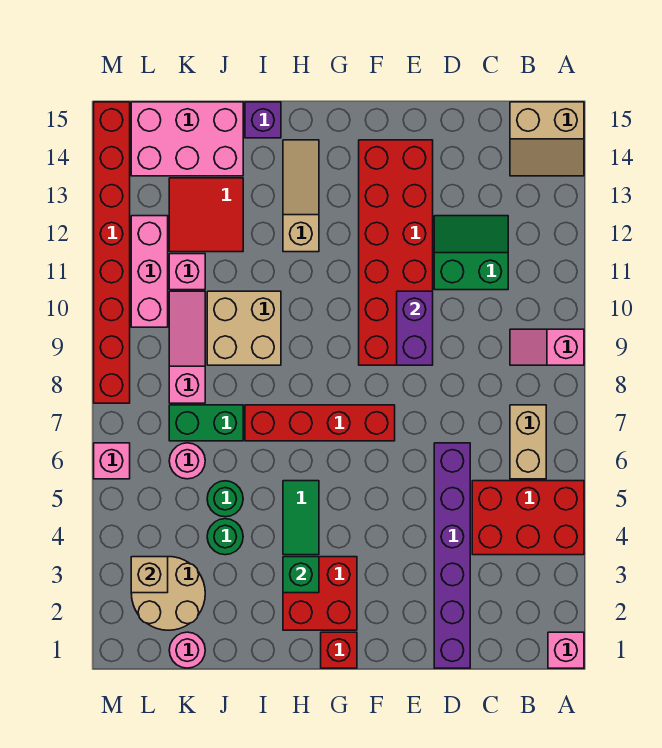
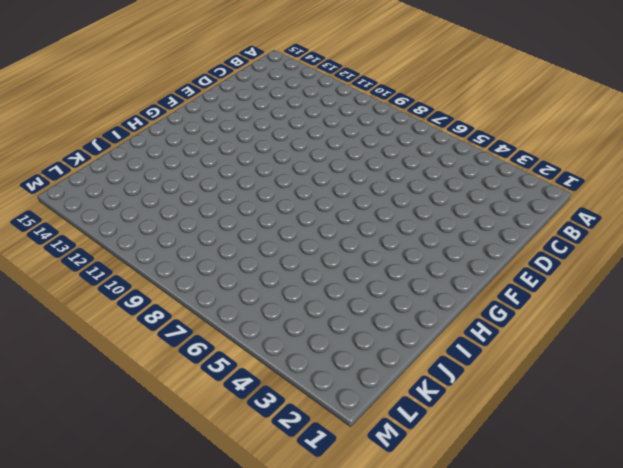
none -> pink 1x1 brick [548,632,584,668]
none -> red 2x3 brick [472,481,584,555]
none -> pink 1x2 slope [510,329,584,365]
none -> tan 2x2 slope [510,102,584,176]

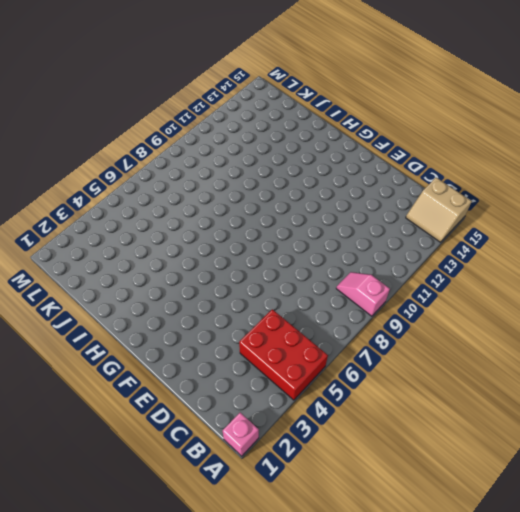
none -> tan 1x2 brick [510,405,546,479]
none -> green 2x2 slope [434,216,508,290]
none -> purple 1x6 brick [434,443,470,668]
none -> red 2x6 brick [359,140,433,365]

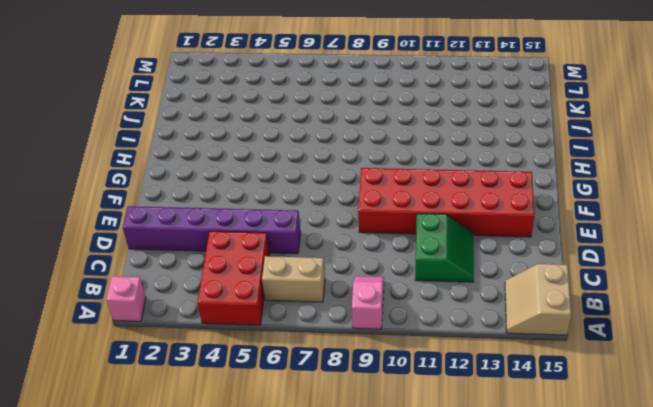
none -> red 1x4 brick [245,405,395,441]
none -> red 1x1 brick [321,632,357,668]
none -> red 2x2 brick [283,557,357,630]
none -> green 1x2 tile [283,481,319,555]

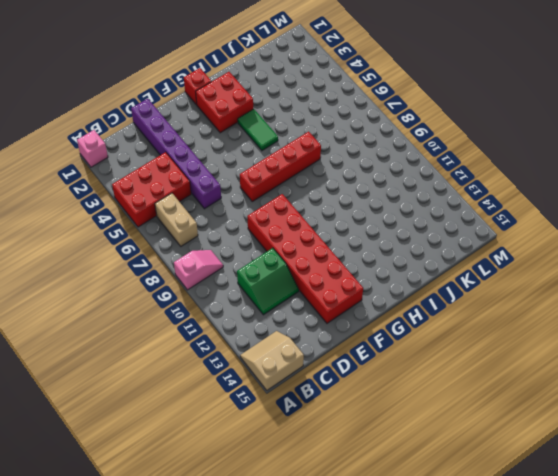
none -> tan 1x3 slope [283,140,319,252]
none -> tan 2x2 brick [207,291,281,365]
none -> purple 1x1 brick [245,102,281,138]
none -> green 1x1 round brick [207,519,243,555]

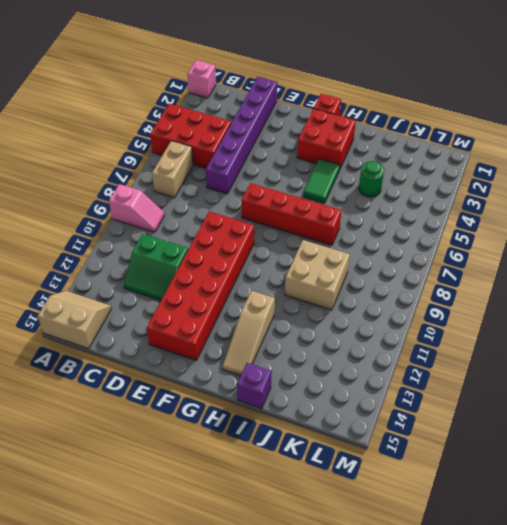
none -> green 1x1 round brick [207,481,243,517]
none -> green 1x2 brick [169,405,243,441]
none -> red 2x2 tile [169,178,243,252]
none -> pink 2x3 brick [131,102,243,176]

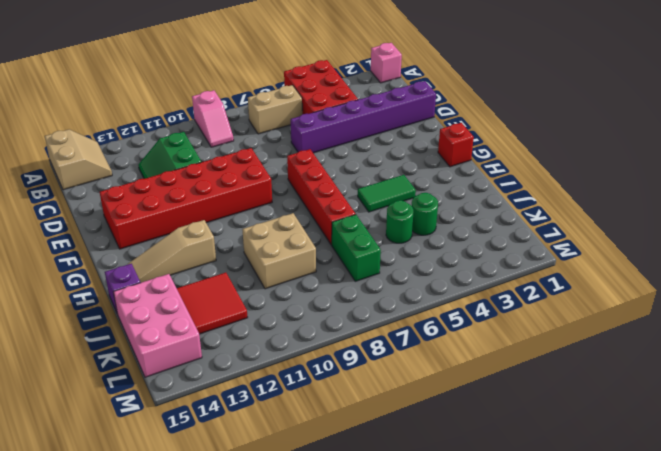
none -> red 2x2 brick [283,557,357,630]
none -> pink 1x1 round brick [169,632,205,668]
none -> tan 2x2 round brick [131,557,205,630]
none -> pink 1x1 round brick [169,443,205,479]

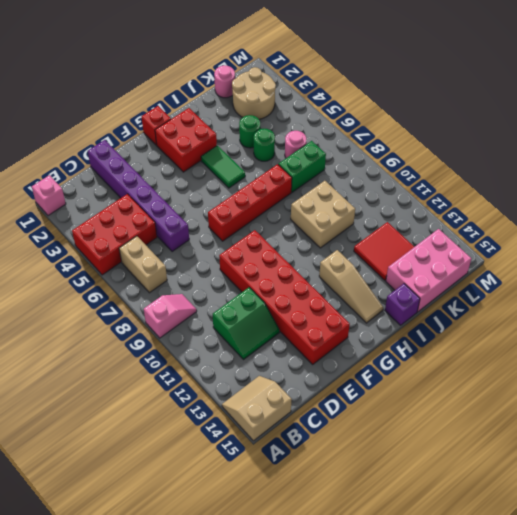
none -> pink 1x3 slope [169,291,205,403]
none -> pink 1x1 brick [169,254,205,290]
none -> pink 1x3 brick [131,216,168,327]
none -> pink 1x1 brick [94,443,130,479]

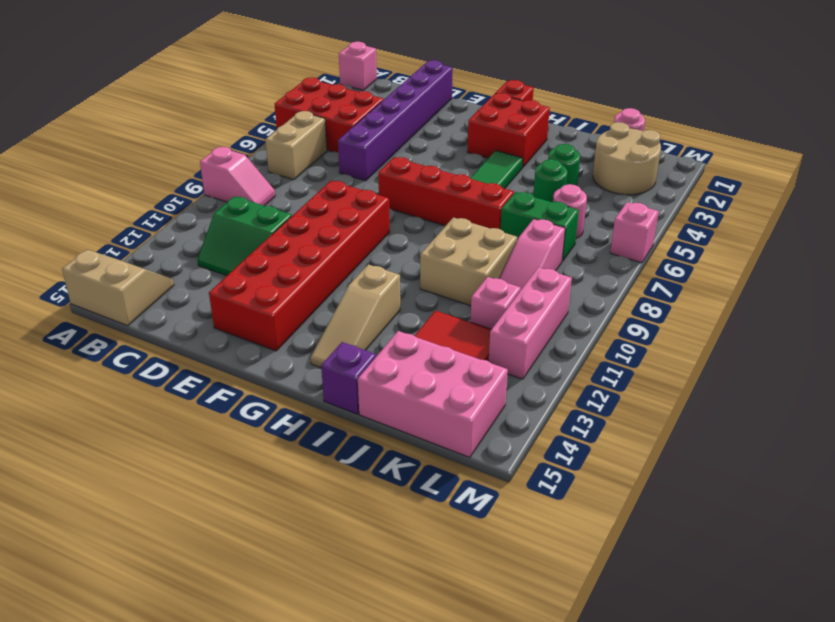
none -> red 1x8 brick [94,102,130,403]
none -> purple 1x2 brick [397,291,433,365]
none -> green 1x1 brick [283,557,319,593]
none -> tan 1x1 brick [131,557,168,593]

